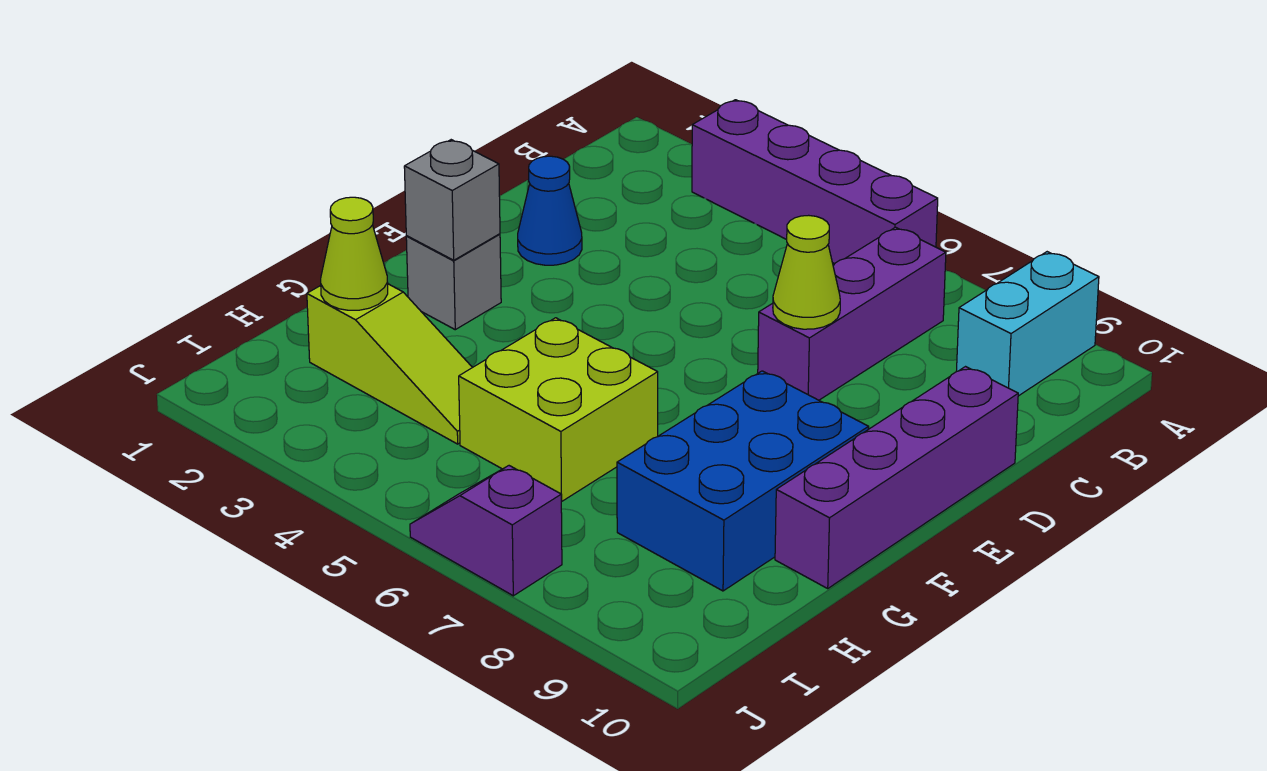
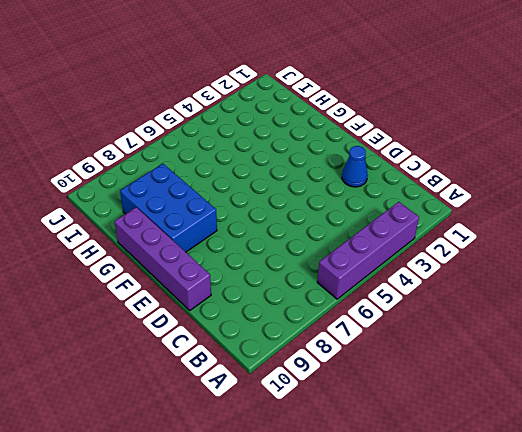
none -> cyan 1x2 brick [956,252,1099,396]
none -> purple 1x3 brick [758,227,946,400]
none -> grey 1x1 brick [406,234,501,330]

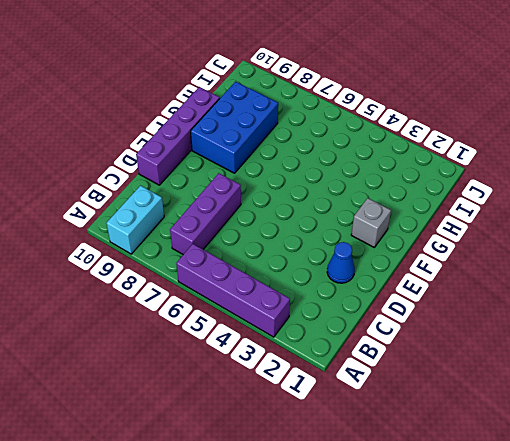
none -> lime 2x2 brick [459,318,658,501]
none -> lime 1x3 slope [307,284,472,444]
none -> purple 1x2 slope [410,466,562,596]

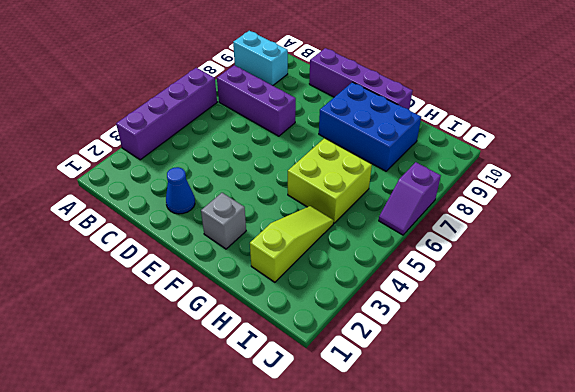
none -> lime 1x1 cone [773,215,840,329]
none -> grey 1x1 brick [404,140,500,260]
none -> lime 1x1 cone [321,197,388,310]

